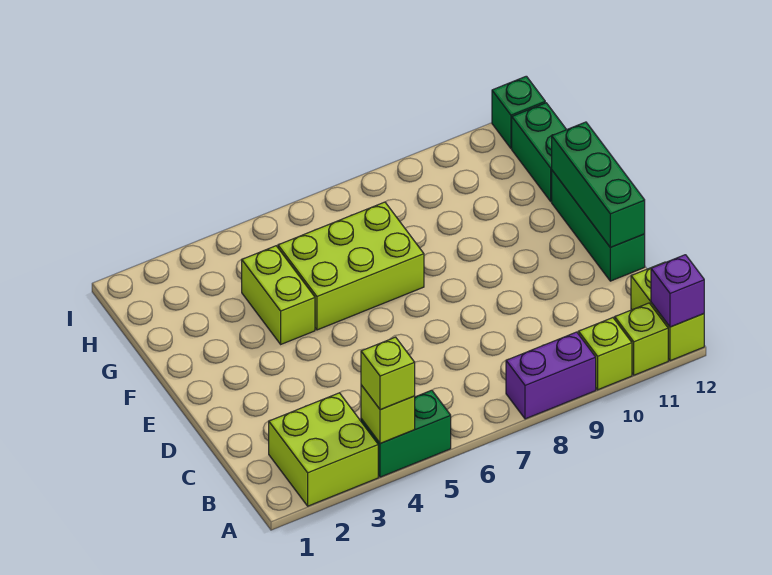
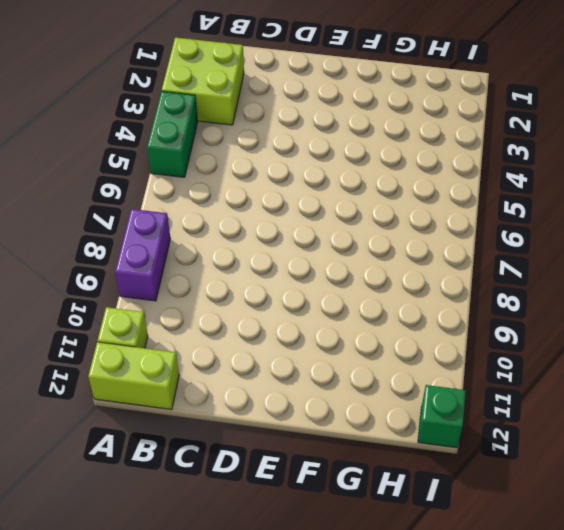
none -> lime 1x1 brick [579,318,632,390]
none -> green 1x3 brick [552,171,645,281]
none -> lime 1x2 brick [242,246,315,344]

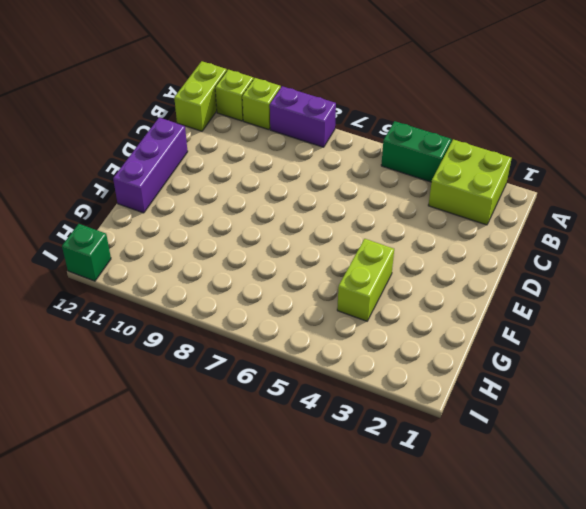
purple 1x3 brick [113,118,188,213] -> green 1x3 brick [552,171,645,281]
none -> lime 2x3 brick [278,202,424,330]
none -> green 1x2 brick [512,103,566,201]
none -> lime 1x1 brick [361,385,415,443]

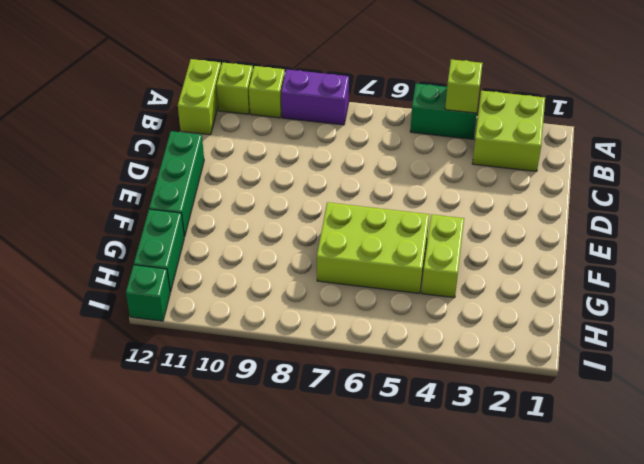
none -> purple 1x1 brick [651,255,704,327]
none -> green 1x3 brick [552,122,645,247]
none -> lime 1x1 brick [361,337,415,410]

